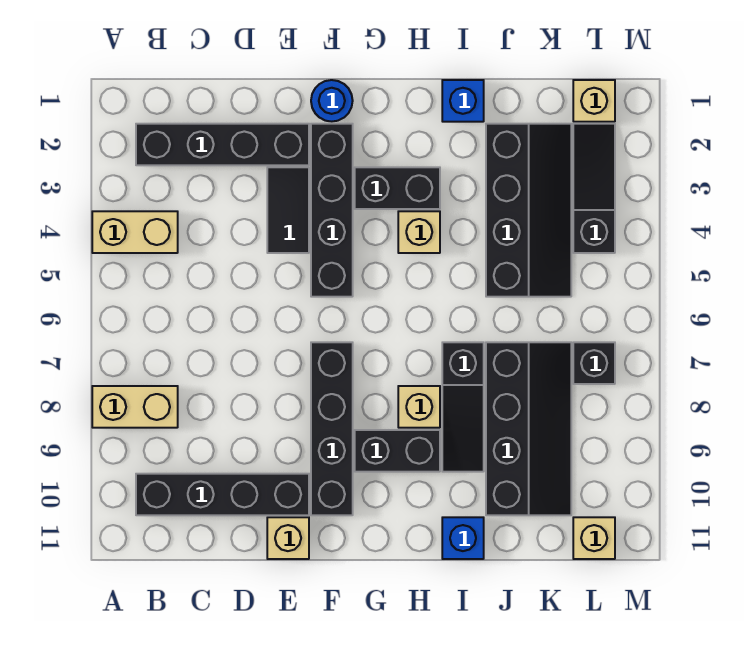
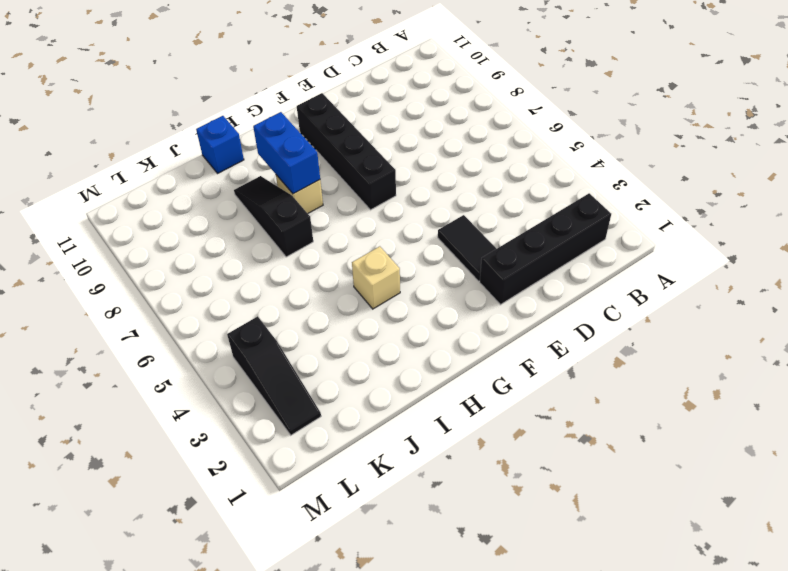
blue 1x2 brick [253,112,320,194] -> none
none -> tan 1x2 brick [92,211,178,253]
none -> tan 1x2 brick [92,386,178,428]
none -> black 1x4 brick [136,474,309,515]

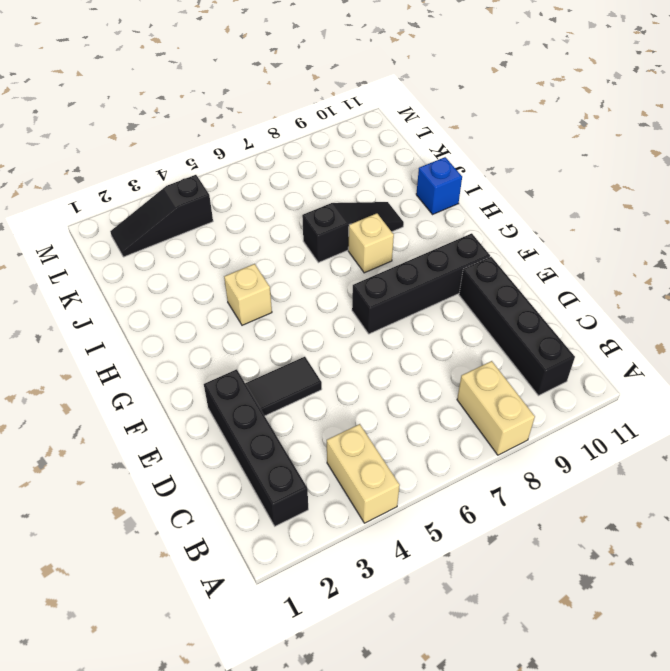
none -> tan 1x1 brick [267,517,309,559]
none -> blue 1x1 round brick [311,80,353,122]
none -> black 1x4 brick [311,124,353,297]

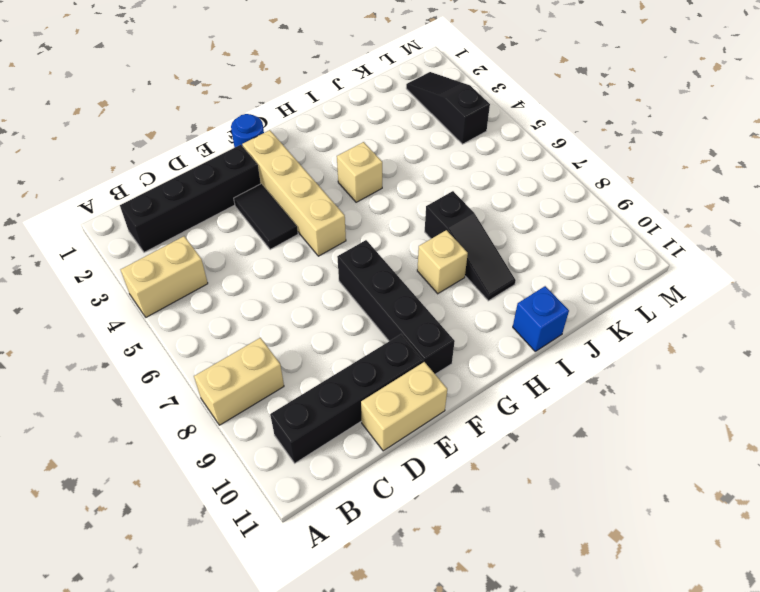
tan 1x2 brick [361,362,447,451] -> tan 1x1 brick [267,517,309,559]
tan 1x4 brick [242,130,346,256] -> black 1x4 brick [311,124,353,297]
none -> black 1x2 brick [355,167,440,209]
none -> black 1x2 brick [355,430,440,472]
none -> blue 1x1 brick [442,80,484,122]

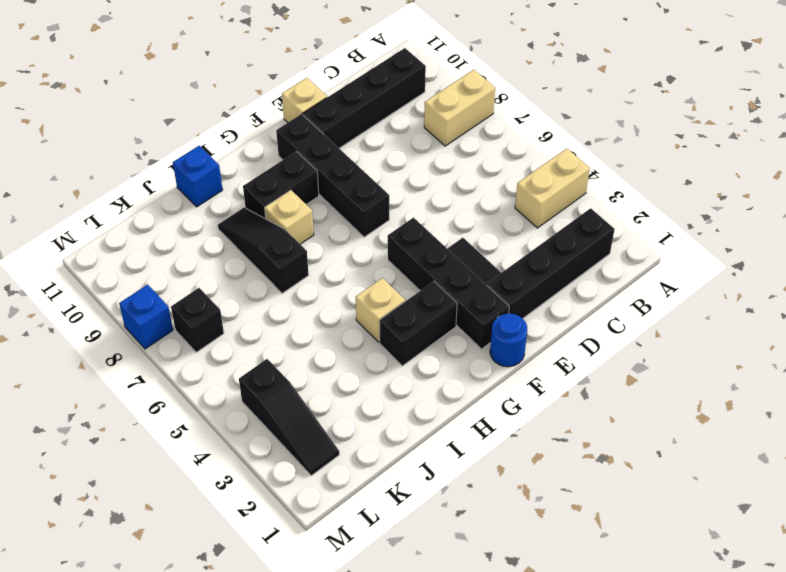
blue 1x1 brick [119,284,173,349] -> blue 1x1 brick moved to [442,80,484,122]
none -> black 2x4 slope [486,124,571,297]
none -> black 2x4 slope [486,342,571,515]
none -> tan 1x1 brick [573,80,615,122]

